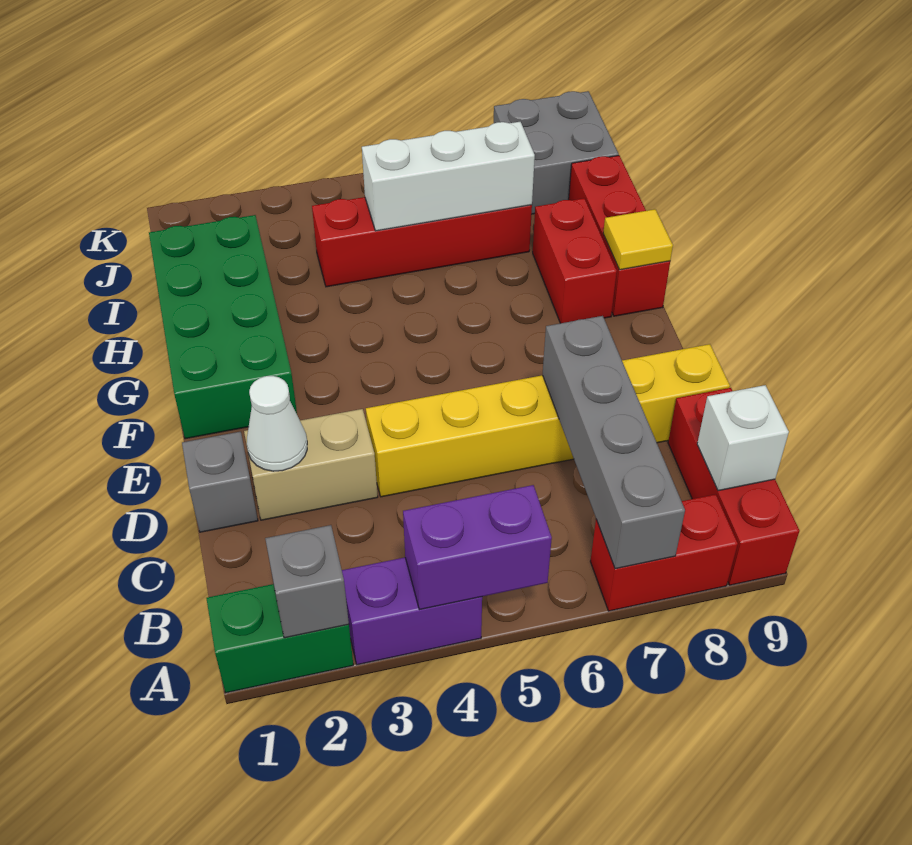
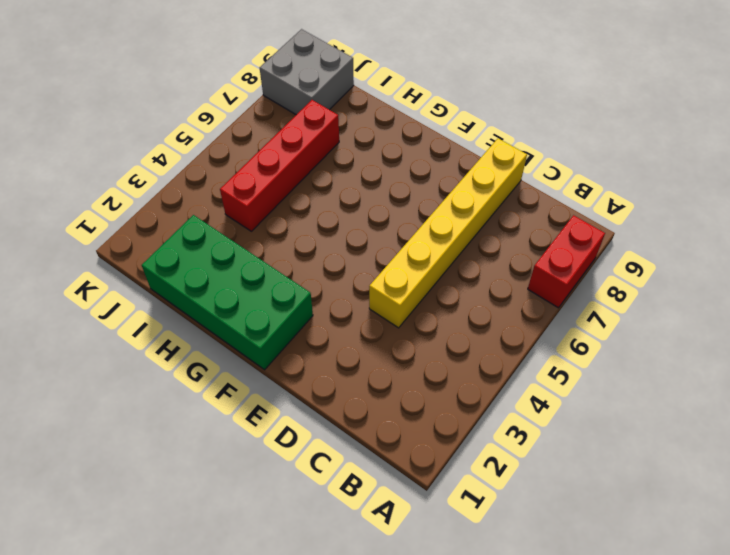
none -> green 1x2 brick [206,584,353,693]
none -> purple 1x2 brick [342,557,482,665]
none -> red 1x3 brick [668,388,799,585]

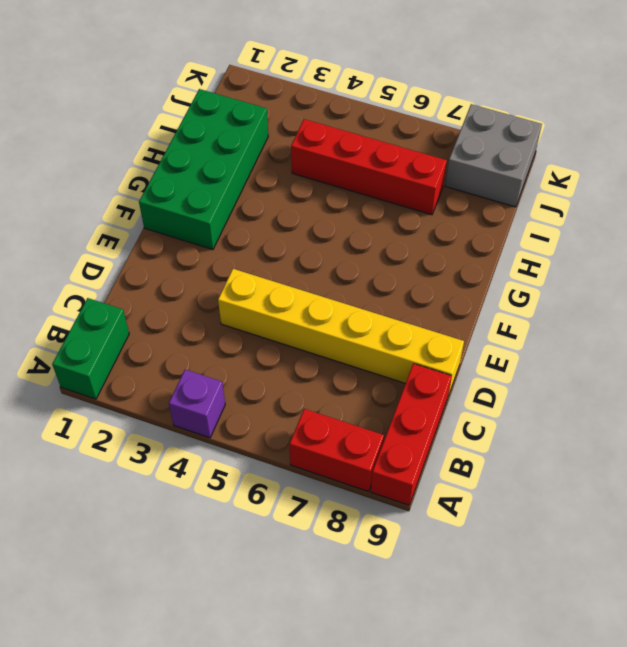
green 1x2 brick [52,298,129,399] -> green 1x2 brick turned to [206,584,353,693]
purple 1x1 brick [169,370,225,438] -> purple 1x2 brick [342,557,482,665]
none -> grey 1x1 brick [182,432,258,532]
none -> tan 1x2 brick [244,409,378,520]
none -> red 1x2 brick [533,198,617,323]

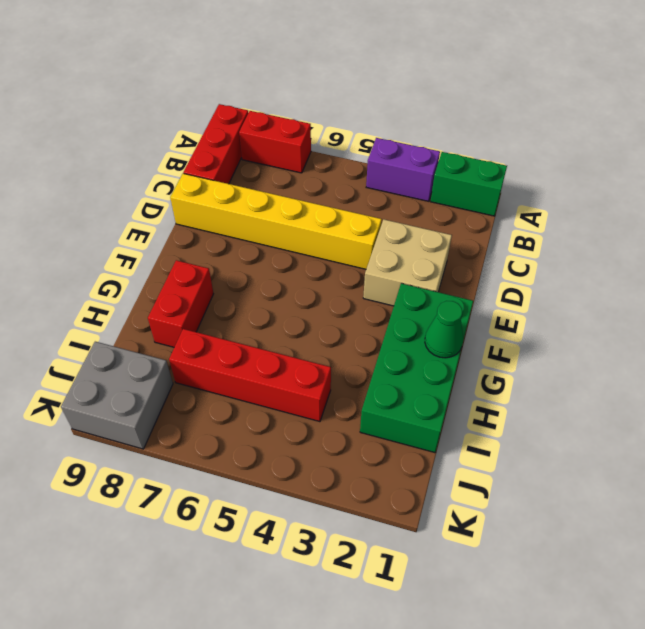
tan 2x2 brick [363,219,452,306] -> tan 1x2 brick [244,409,378,520]
green 1x1 cone [425,301,463,358] -> none
none -> grey 1x1 brick [182,432,258,532]
none -> red 1x3 brick [569,156,670,316]
none -> grey 1x1 brick [265,525,349,638]

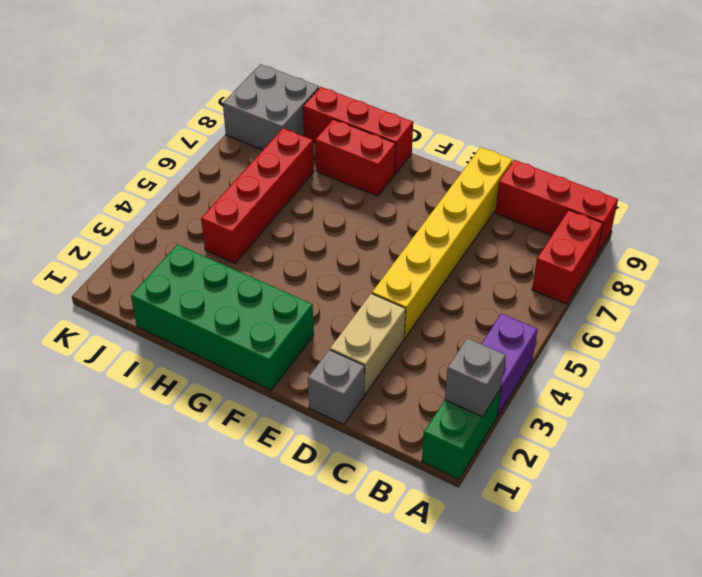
none -> purple 1x2 brick [403,485,552,610]
none -> grey 1x4 brick [543,316,685,569]
none -> white 1x1 brick [697,385,789,491]

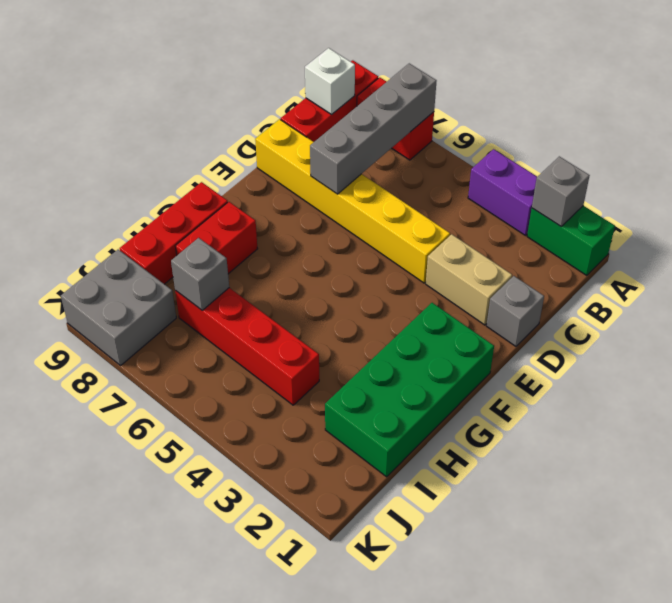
grey 1x1 brick [171,238,229,310] -> white 1x3 brick [362,122,535,231]
none -> purple 1x2 brick [403,485,552,610]
none -> white 1x1 cone [246,376,307,471]
none -> yellow 1x1 tile [603,209,673,270]

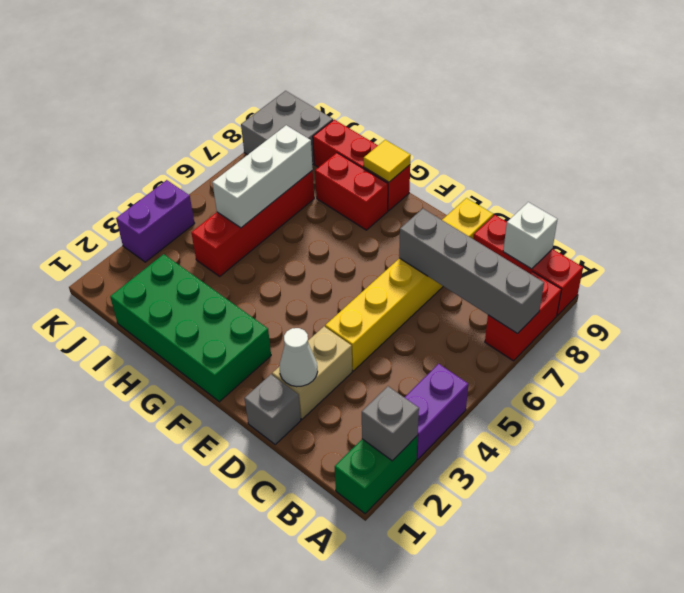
purple 1x2 brick [116,180,195,262] -> purple 1x2 brick moved to [403,485,552,610]

